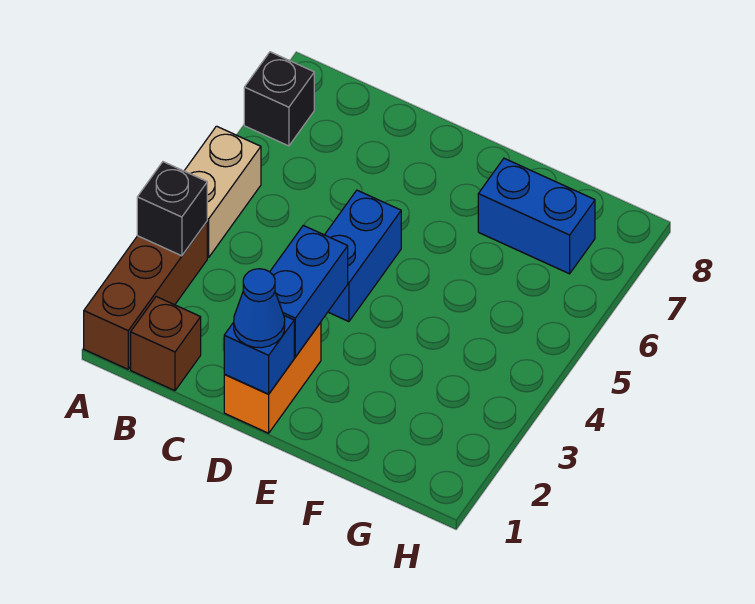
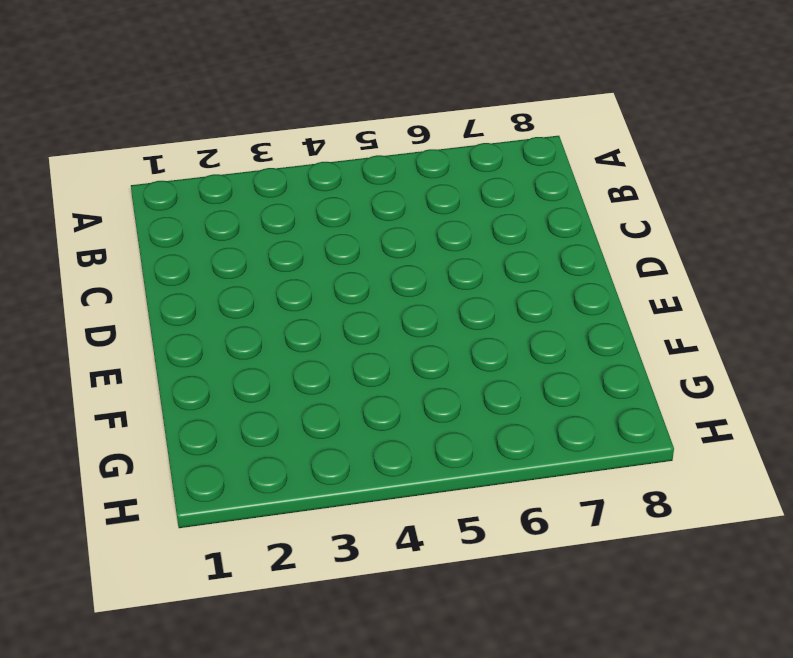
none -> brown 1x3 brick [84,222,207,369]
none -> tan 1x2 brick [184,126,261,258]

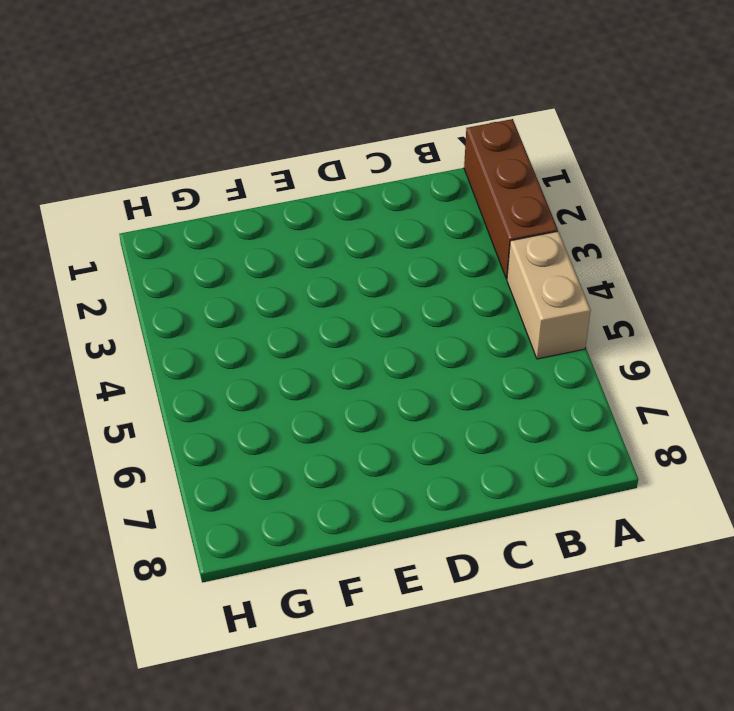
none -> black 1x1 brick [244,52,314,146]
none -> brown 1x1 brick [131,297,201,391]

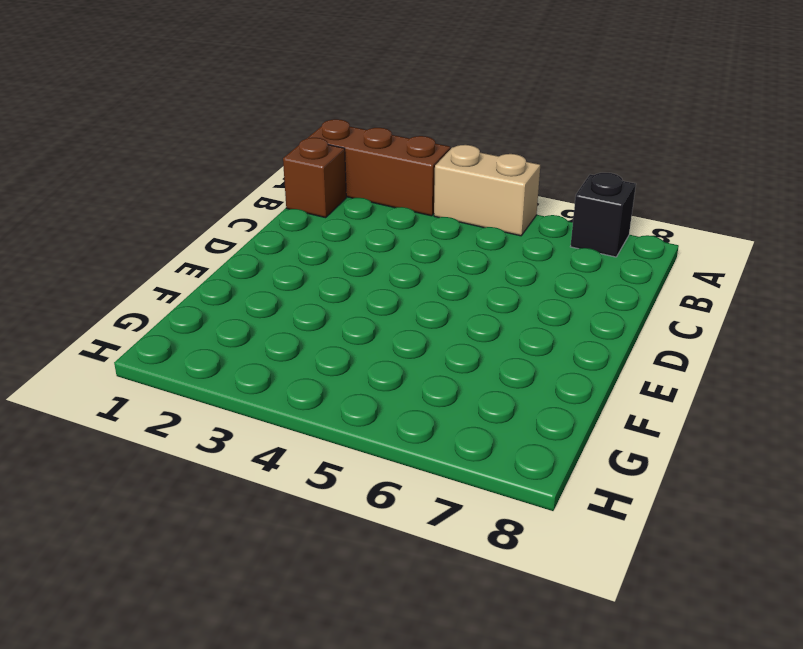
none -> orange 1x2 brick [224,322,321,433]
none -> blue 1x2 brick [325,190,401,322]

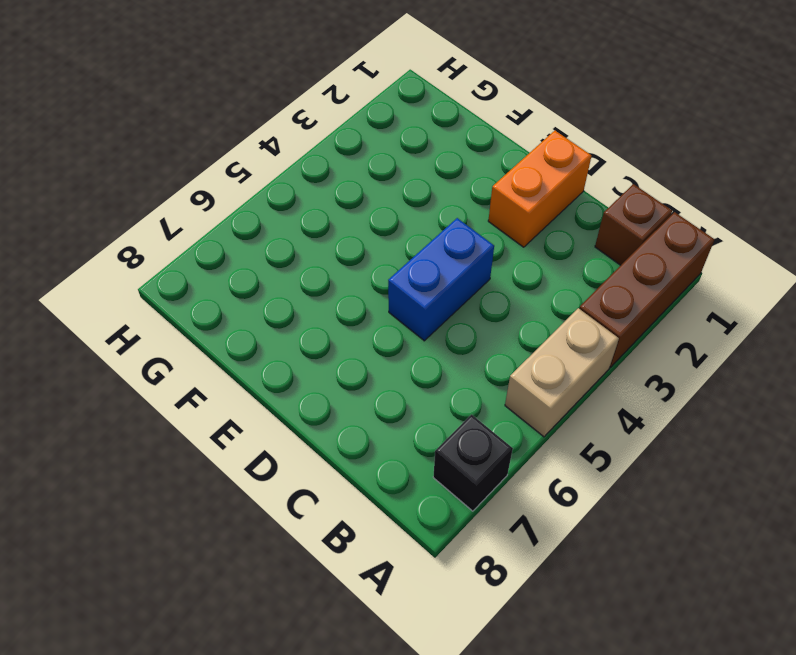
none -> blue 1x2 brick [478,158,595,274]
none -> black 1x1 brick [137,162,207,256]

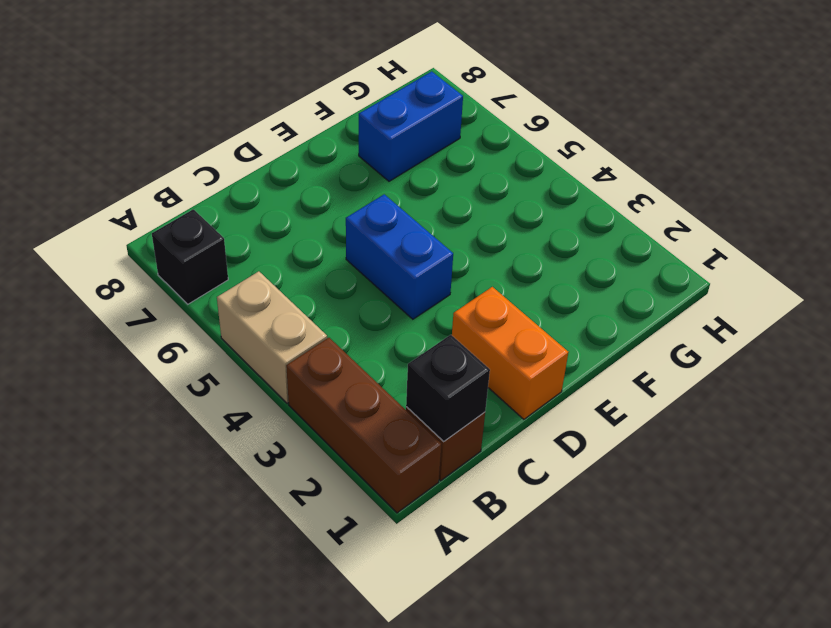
black 1x1 brick [406,335,490,442] -> black 1x1 brick moved to [137,162,207,256]
none -> blue 1x1 brick [224,316,294,394]
none -> blue 1x2 brick [270,225,348,357]

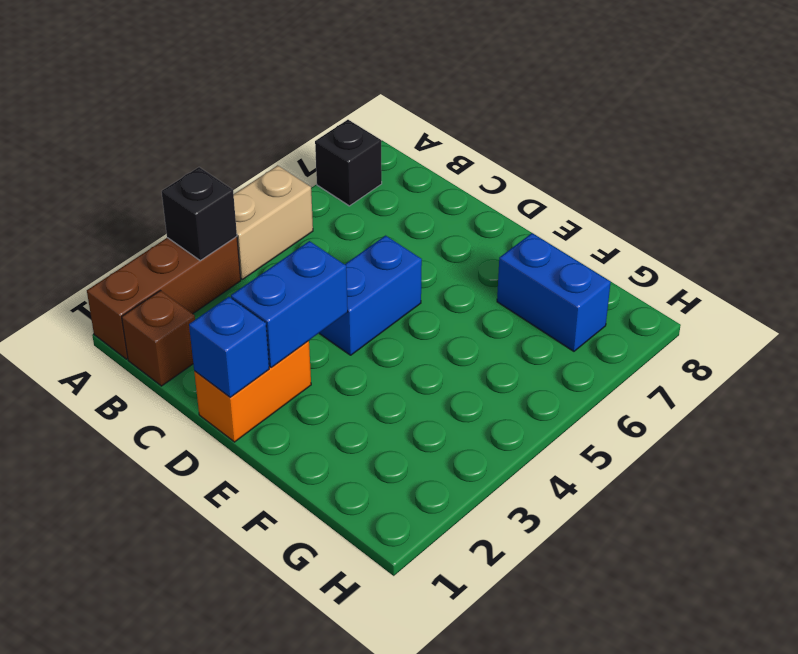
none -> blue 1x1 cone [234,269,285,348]

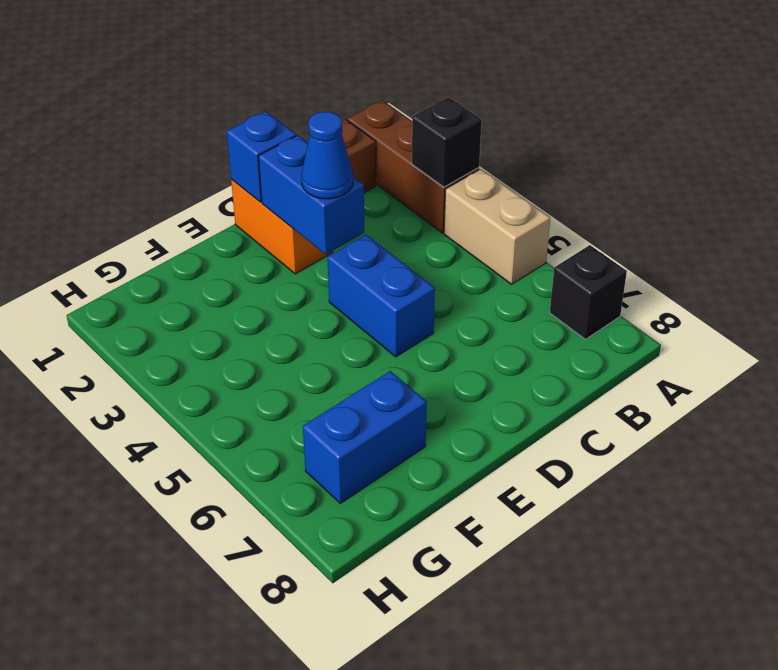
blue 1x1 cone [301,112,353,199] -> blue 1x1 cone moved to [234,269,285,348]

